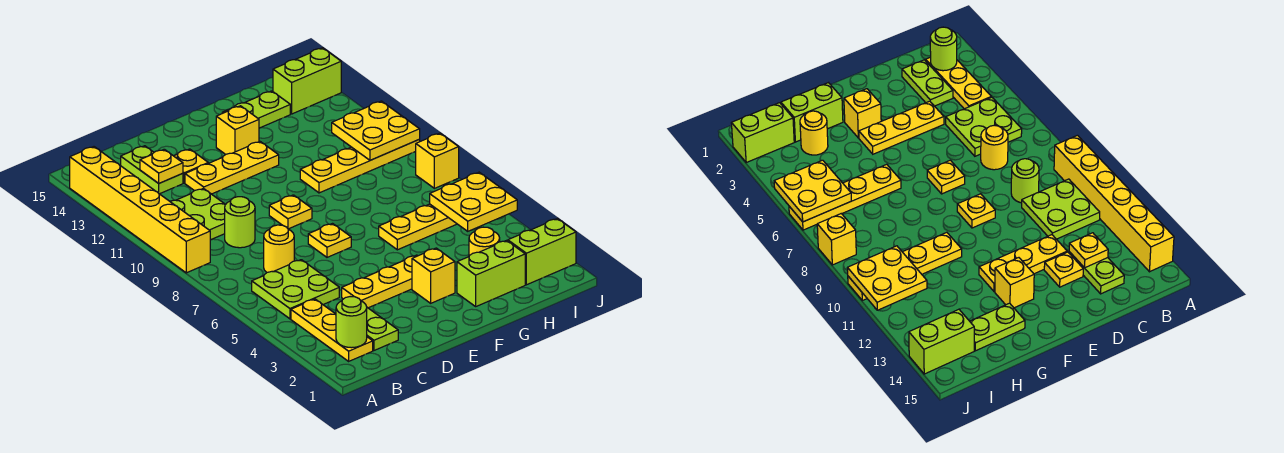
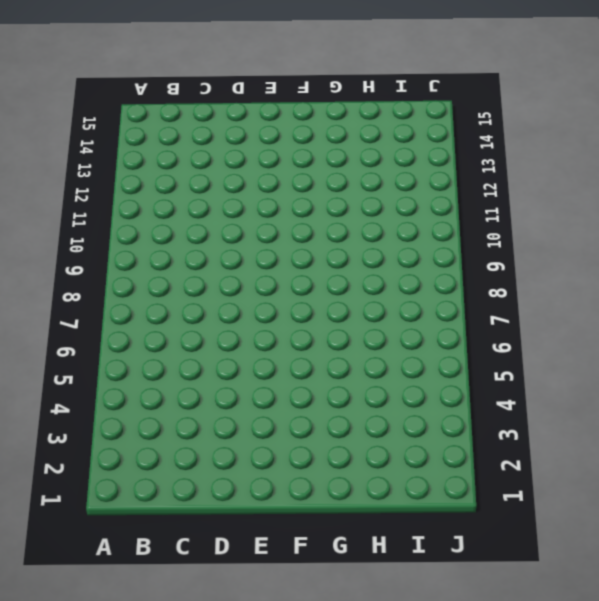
none -> yellow 1x6 brick [70,147,210,273]
none -> yellow 1x3 plate [291,299,373,361]
none -> lime 2x2 plate [252,260,339,319]

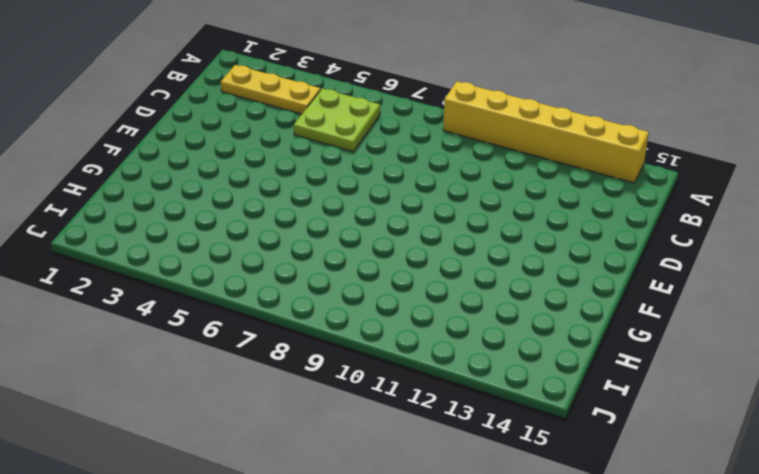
none -> lime 2x2 plate [170,188,225,240]
none -> lime 1x2 plate [367,308,398,350]
none -> yellow 1x1 round brick [264,225,294,272]

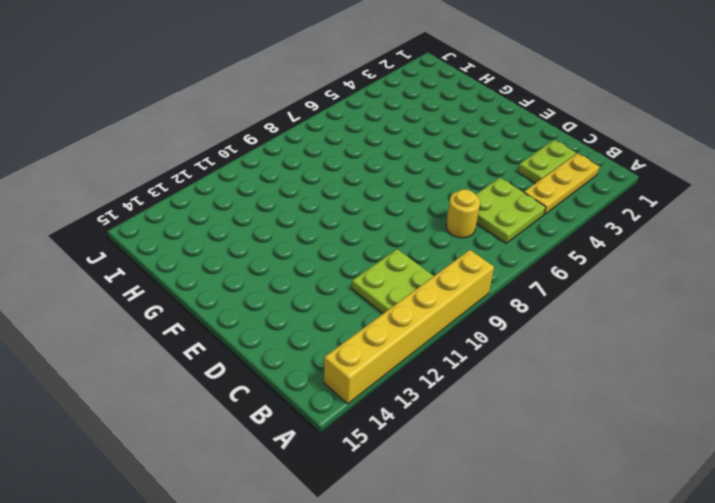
none -> lime 1x1 round brick [225,197,255,248]
none -> lime 1x2 plate [121,146,183,194]
none -> yellow 1x3 plate [342,255,417,308]

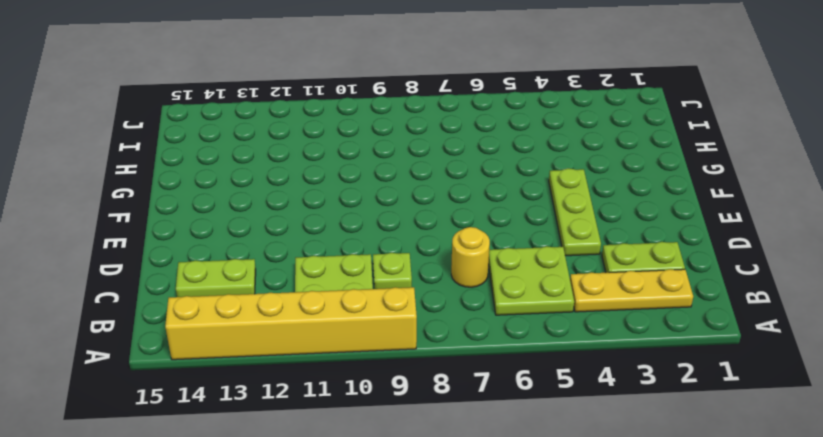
lime 1x1 plate [373,253,412,289] -> lime 1x1 round brick [225,197,255,248]
lime 1x3 plate [549,168,601,256] -> yellow 1x3 plate [342,255,417,308]
none -> yellow 1x3 plate [185,142,279,194]
none -> yellow 1x1 plate [174,149,208,183]
none -> yellow 1x1 plate [308,224,351,257]

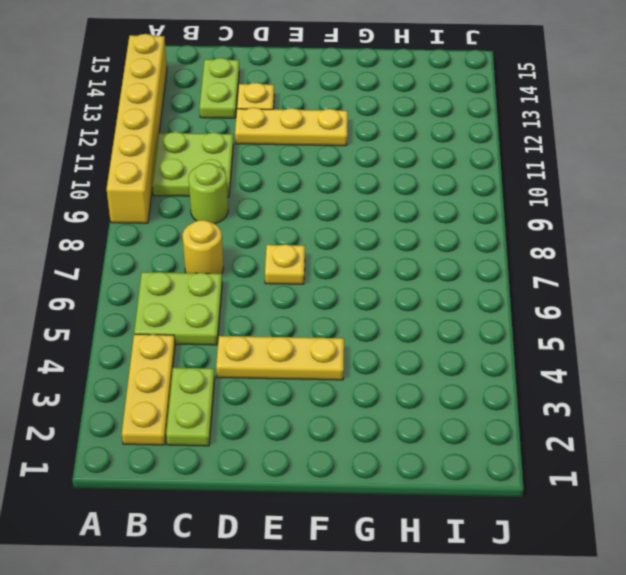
none -> yellow 1x1 plate [269,195,312,229]
none -> yellow 1x1 brick [412,248,455,303]
none -> yellow 1x1 brick [216,106,259,154]

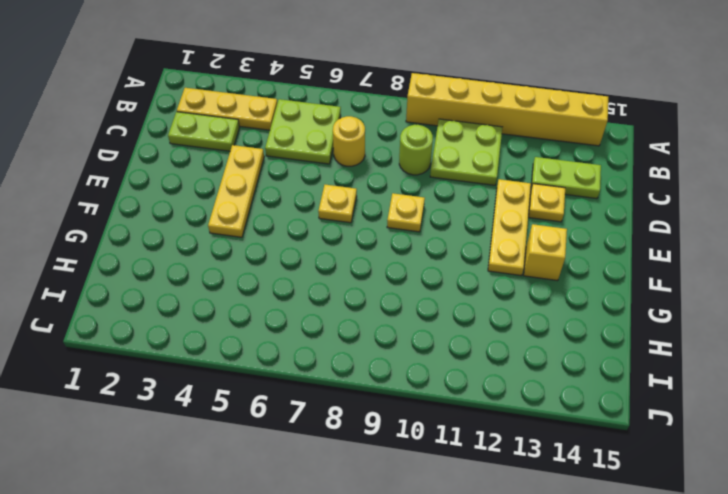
none -> yellow 1x1 brick [412,248,455,303]
none -> lime 1x2 brick [457,241,525,306]
none -> yellow 1x4 plate [379,204,457,250]

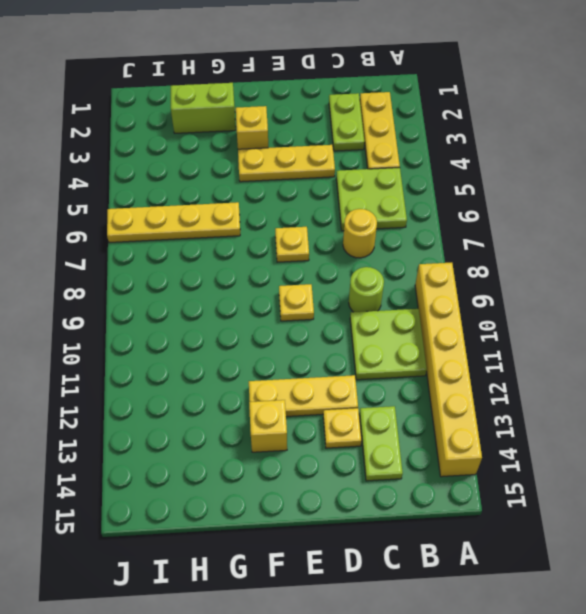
none -> yellow 1x4 plate [300,140,420,193]
none -> lime 1x2 plate [222,91,290,128]
none -> yellow 1x1 round brick [469,227,500,256]

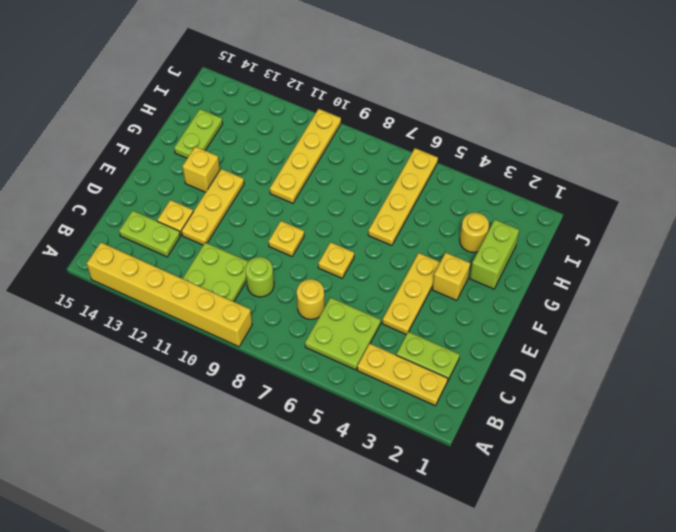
none -> lime 1x2 brick [508,219,576,285]
none -> lime 1x2 brick [273,48,341,114]
none -> yellow 1x1 brick [416,133,459,188]

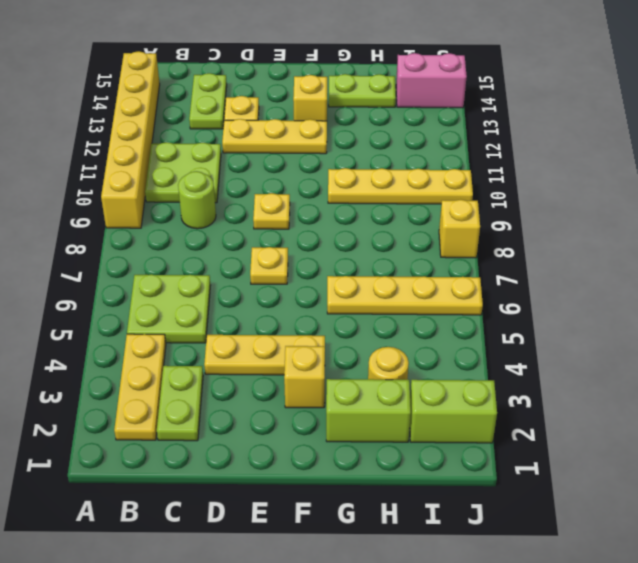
pink 1x2 brick [396,53,467,108] -> lime 1x2 brick [273,48,341,114]
none -> yellow 1x1 round brick [264,225,294,272]
none -> lime 1x1 round brick [336,297,367,348]
none -> yellow 1x1 plate [140,149,183,183]

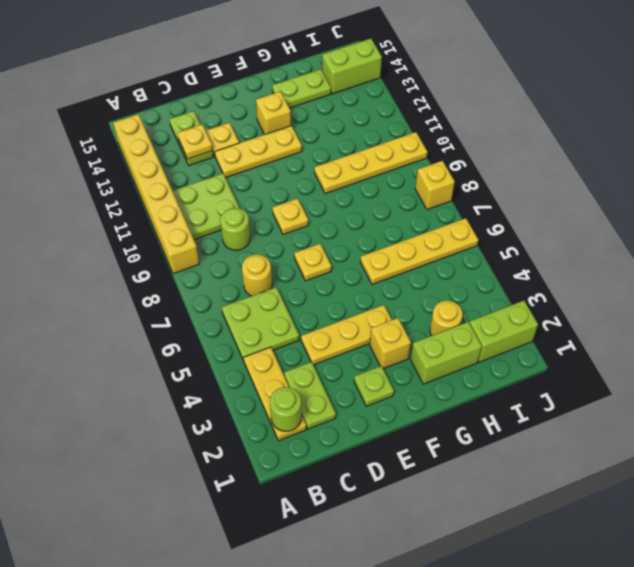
lime 1x1 plate [354,366,394,406] -> none
none -> yellow 2x2 plate [430,172,517,231]
none -> yellow 2x2 plate [332,101,420,160]

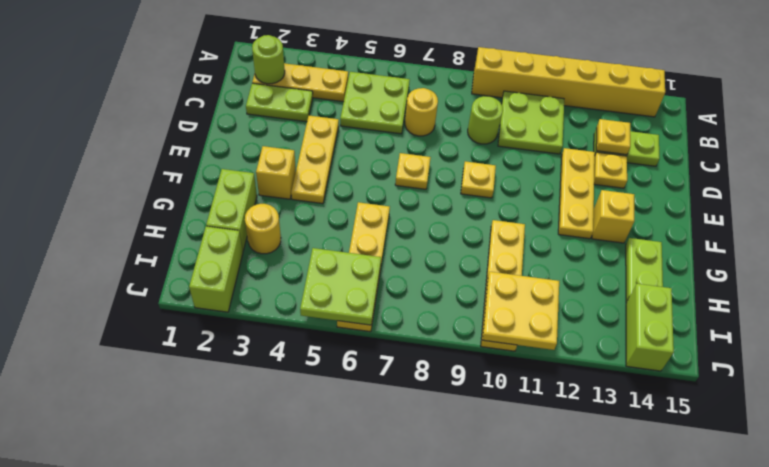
lime 2x2 plate [300,248,381,325] -> yellow 2x2 plate [430,172,517,231]
none -> yellow 1x1 brick [416,133,459,188]

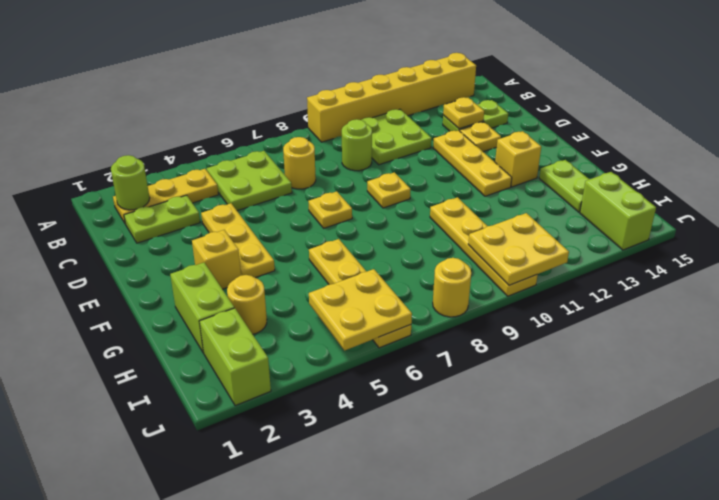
yellow 1x1 round brick [433,258,471,317] -> yellow 1x1 brick [416,133,459,188]

